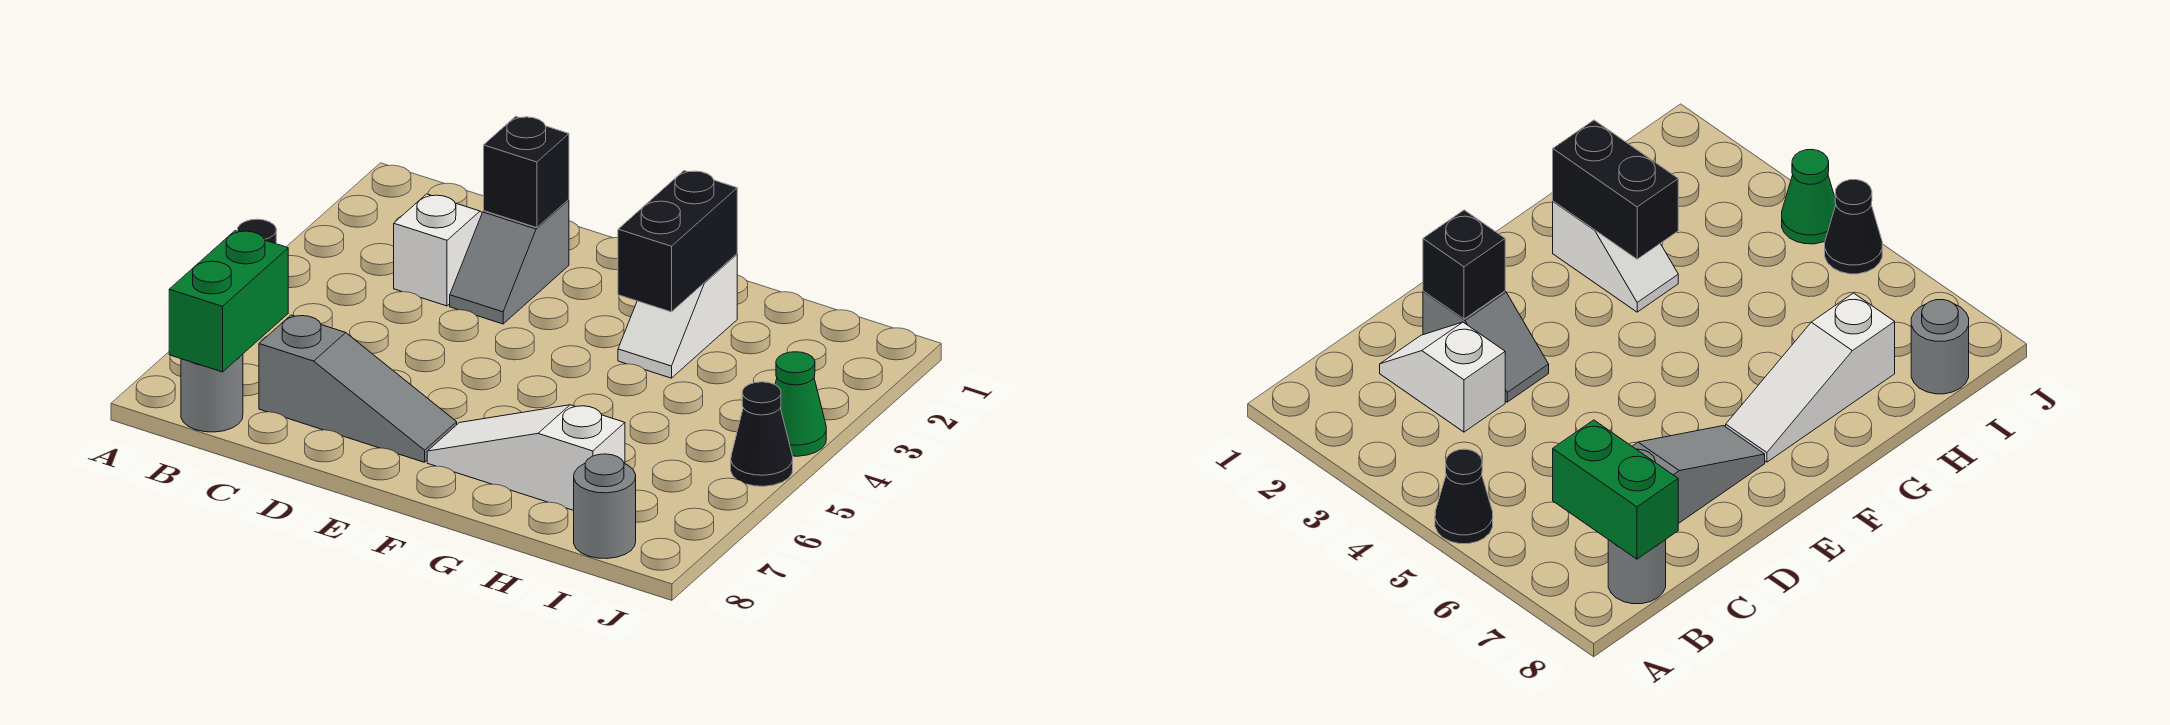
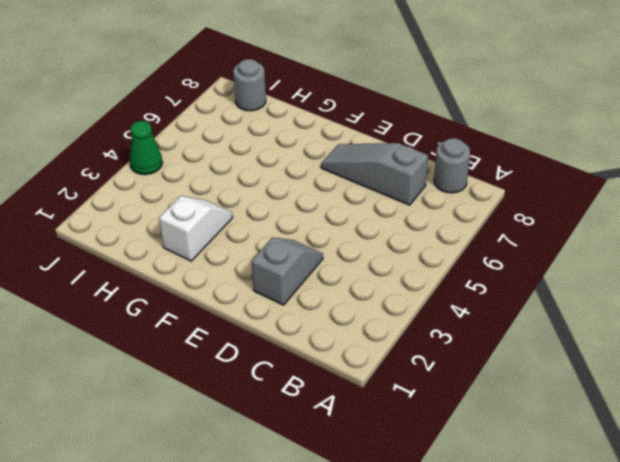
none -> black 1x1 cone [1435,449,1493,544]
none -> white 1x2 slope [394,194,482,306]
none -> white 1x3 slope [427,405,625,510]

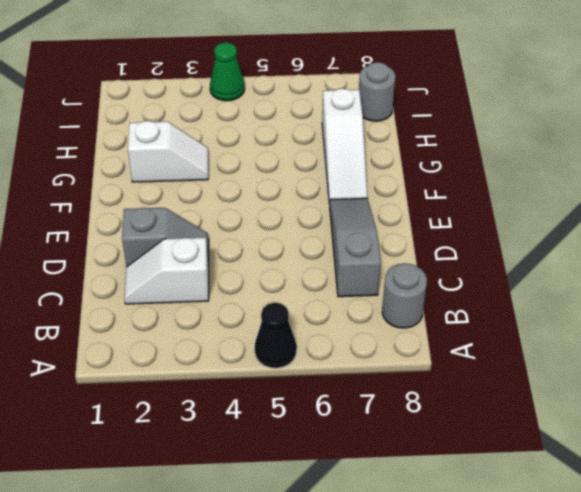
none -> black 1x1 cone [731,382,793,486]
none -> green 1x2 brick [169,231,288,372]
none -> black 1x1 brick [484,116,569,228]

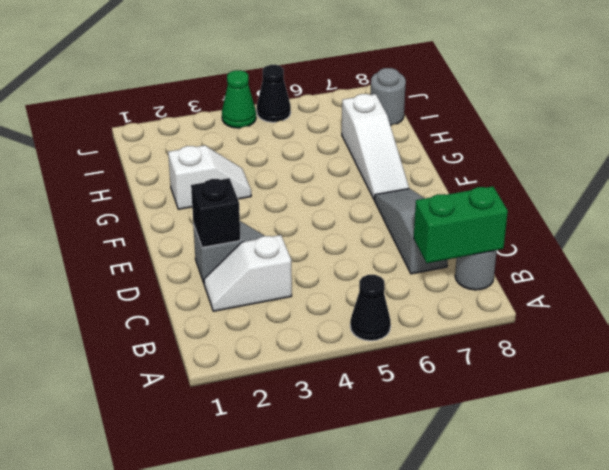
none -> black 1x2 brick [618,171,737,312]

